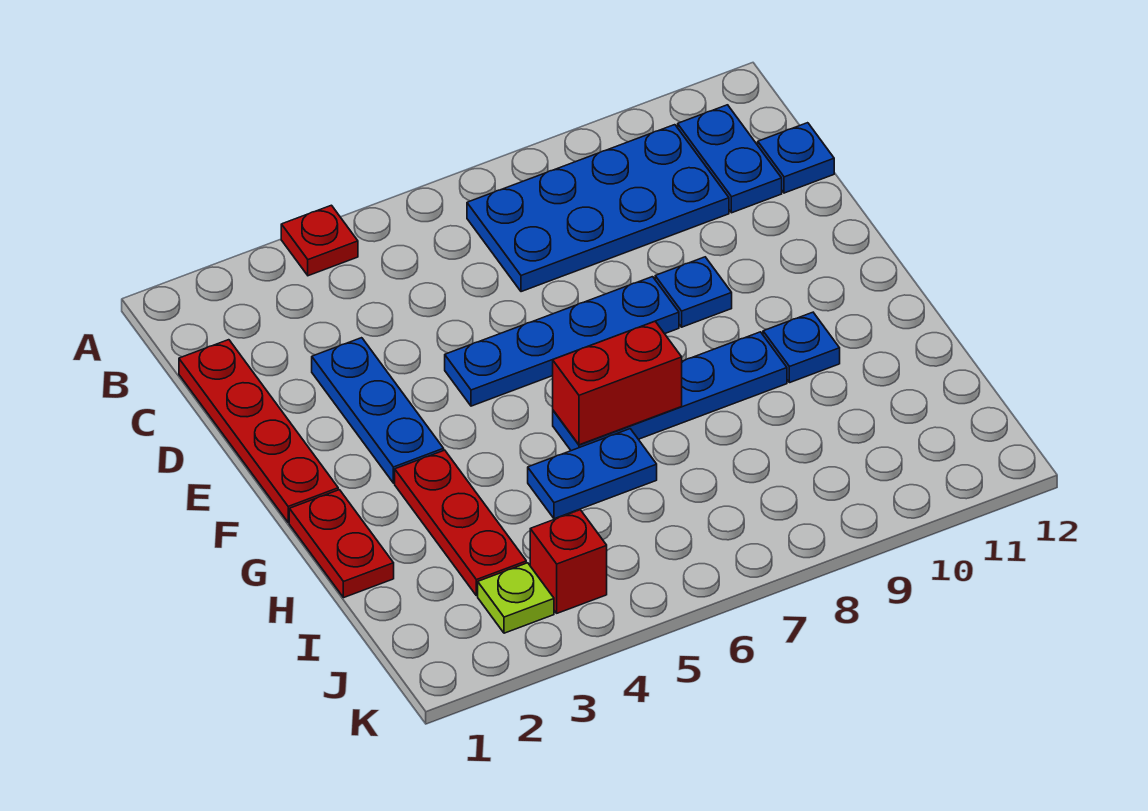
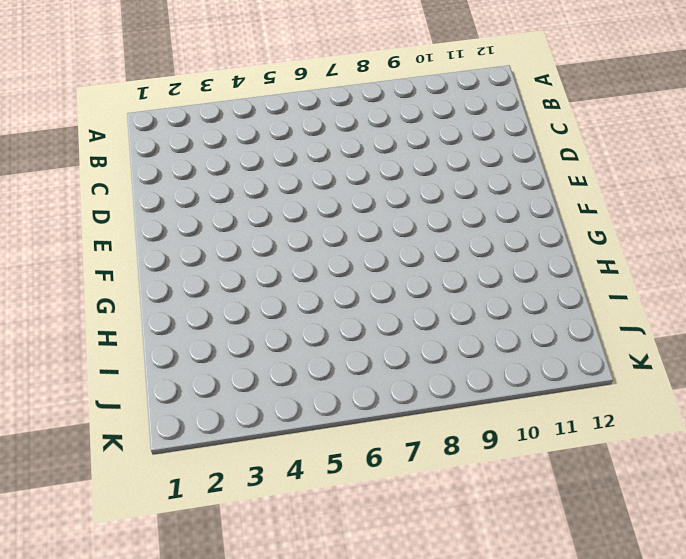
none -> red 1x1 plate [281,205,358,276]
none -> blue 2x4 plate [467,125,729,292]
none -> blue 1x2 plate [678,105,782,213]

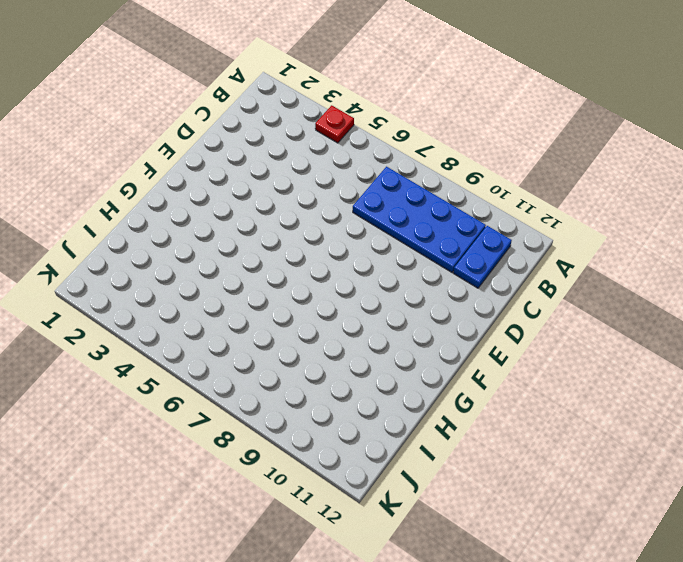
none -> red 1x4 plate [179,340,338,522]
none -> blue 1x1 plate [758,123,834,193]
none -> blue 1x3 plate [312,338,444,483]

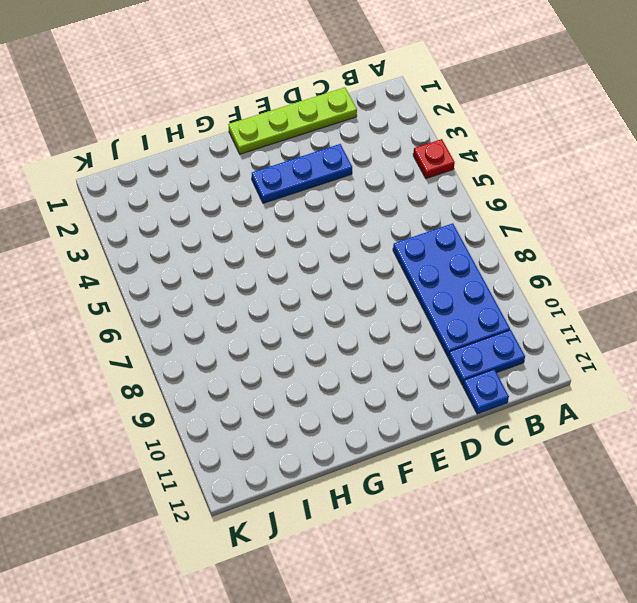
lime 1x4 plate [229,87,357,154] -> red 1x4 plate [179,340,338,522]
none -> blue 1x4 plate [445,277,679,406]
none -> blue 1x1 plate [655,257,732,327]
none -> red 1x2 plate [289,490,394,598]

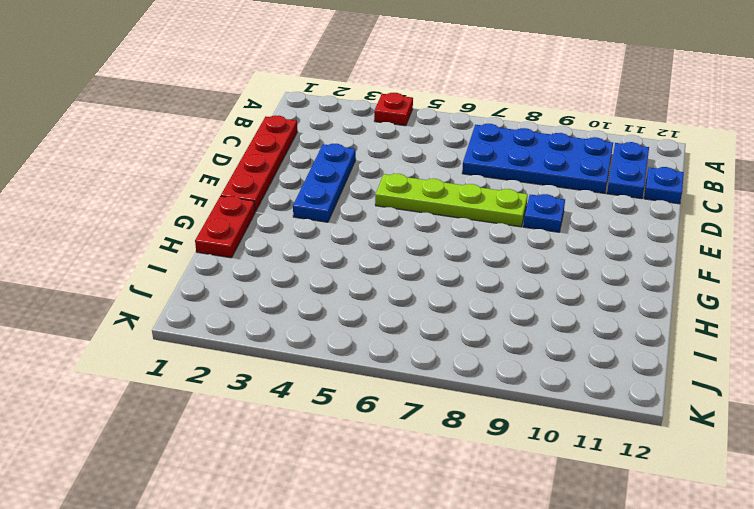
lime 1x4 plate [375,174,528,227] -> blue 1x4 plate [445,277,679,406]
none -> red 1x3 plate [395,450,526,596]
none -> blue 1x4 plate [553,332,787,451]
none -> blue 1x1 plate [763,312,840,383]

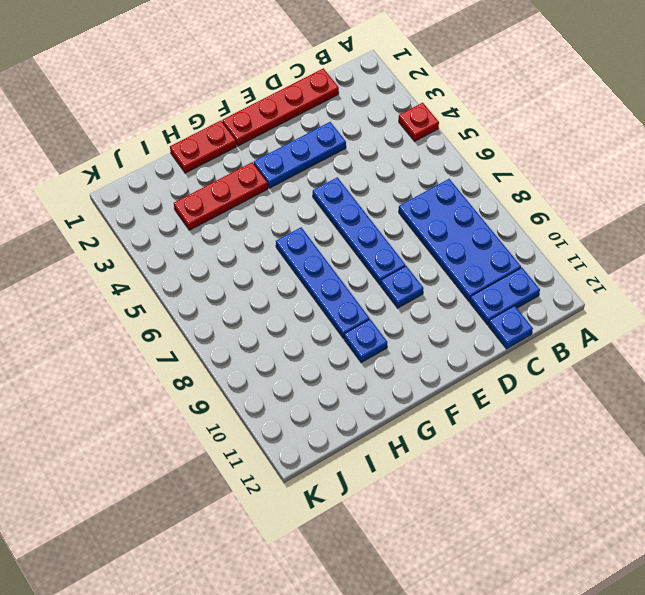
none -> blue 1x2 plate [528,429,657,519]
none -> lime 1x1 plate [478,563,554,633]
none -> red 1x1 brick [530,510,607,613]

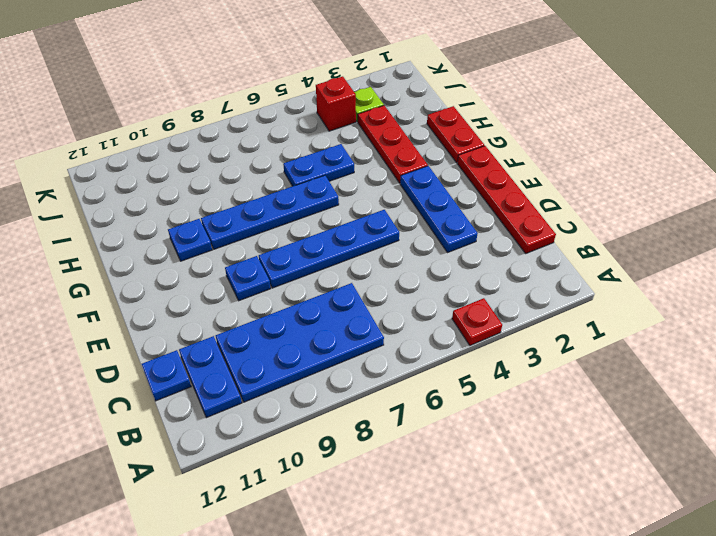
none -> red 1x2 brick [553,321,682,445]

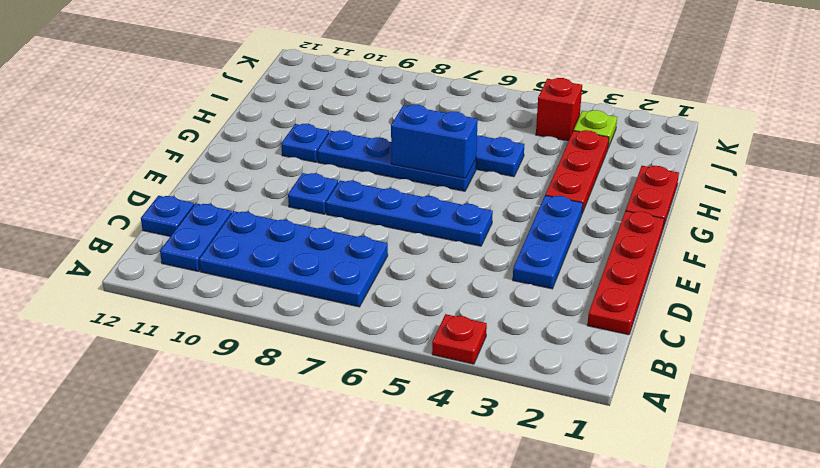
blue 1x2 brick [391,105,478,178] -> red 1x2 brick [553,321,682,445]

